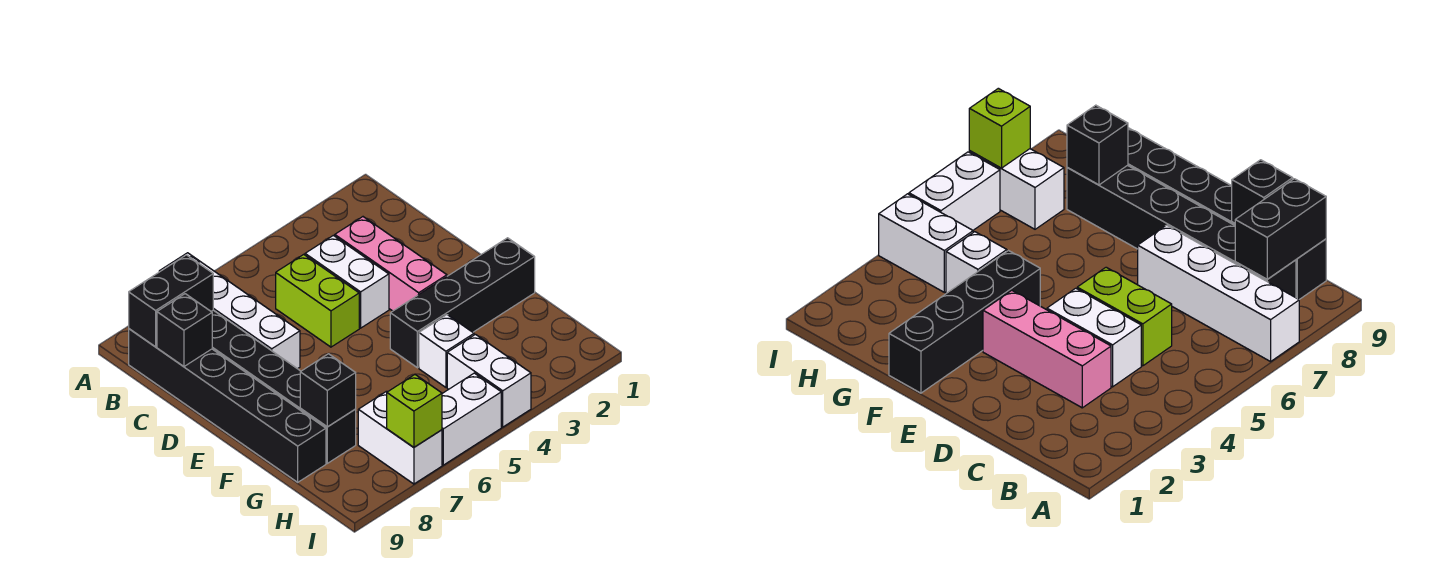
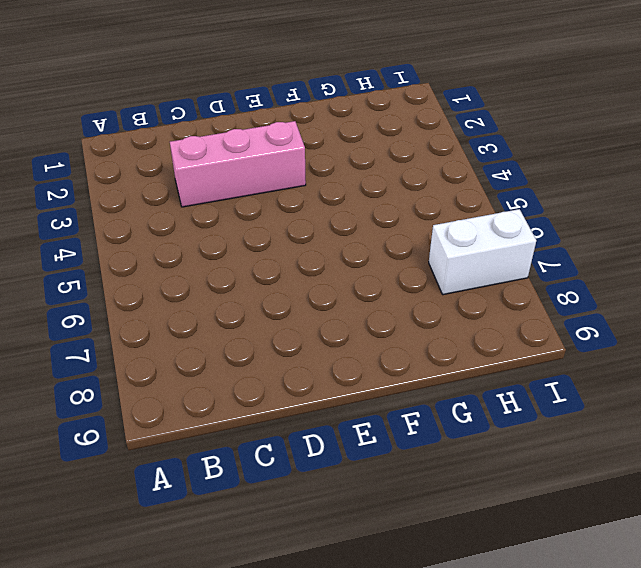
none -> white 1x4 brick [159,253,300,369]
none -> black 1x6 brick [211,310,356,463]
none -> black 1x6 brick [129,329,326,482]

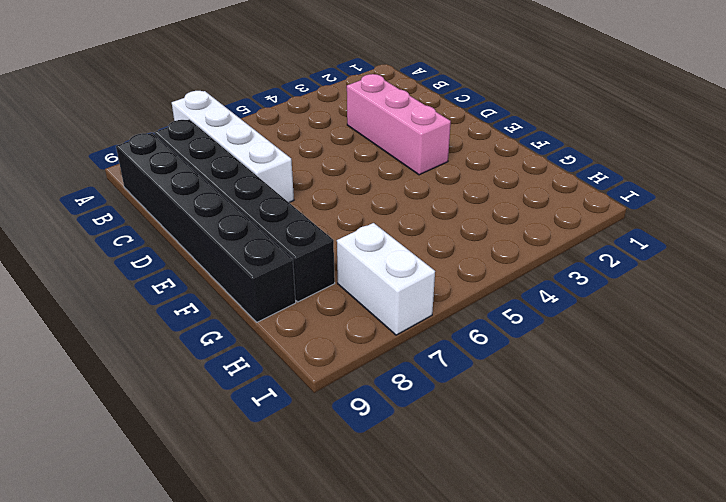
none -> white 1x2 brick [305,235,389,328]
none -> lime 1x2 brick [276,254,359,347]
none -> black 1x4 brick [390,238,535,368]

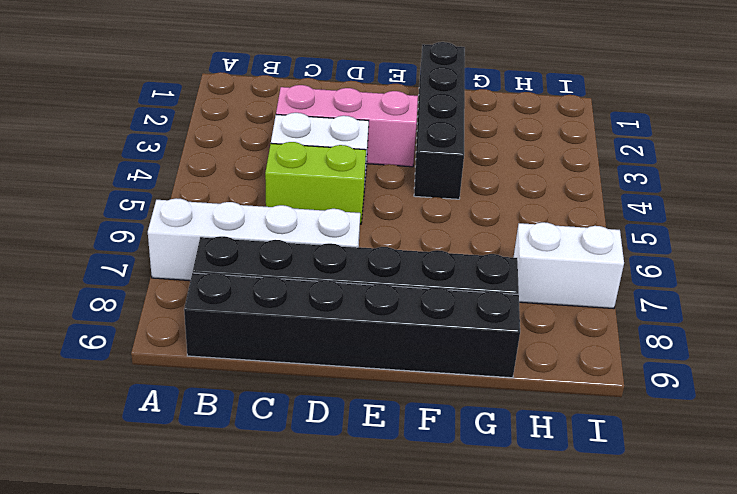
none -> white 1x1 brick [419,315,474,387]
none -> white 1x2 brick [447,334,531,427]
none -> white 1x2 brick [442,373,501,465]

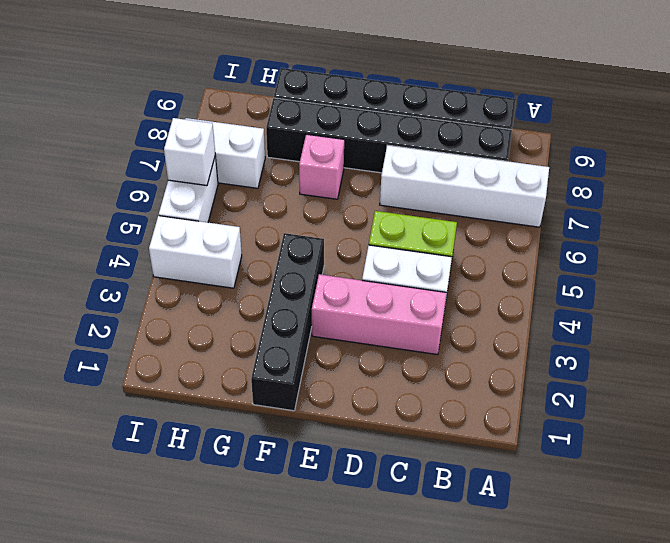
pink 1x1 brick [299,134,344,199] -> none
white 1x1 brick [164,118,215,186] -> white 1x1 brick moved to [419,315,474,387]
none -> black 1x2 brick [129,255,213,347]
none -> black 1x1 brick [157,294,212,367]
none -> black 1x1 brick [300,354,356,427]

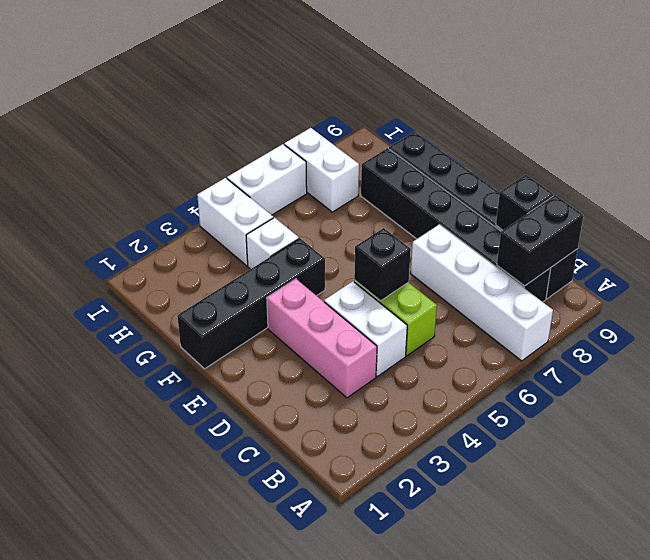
black 1x1 brick [354,228,411,301] -> black 1x1 brick moved to [300,354,356,427]
none -> lime 1x1 brick [387,375,442,447]

